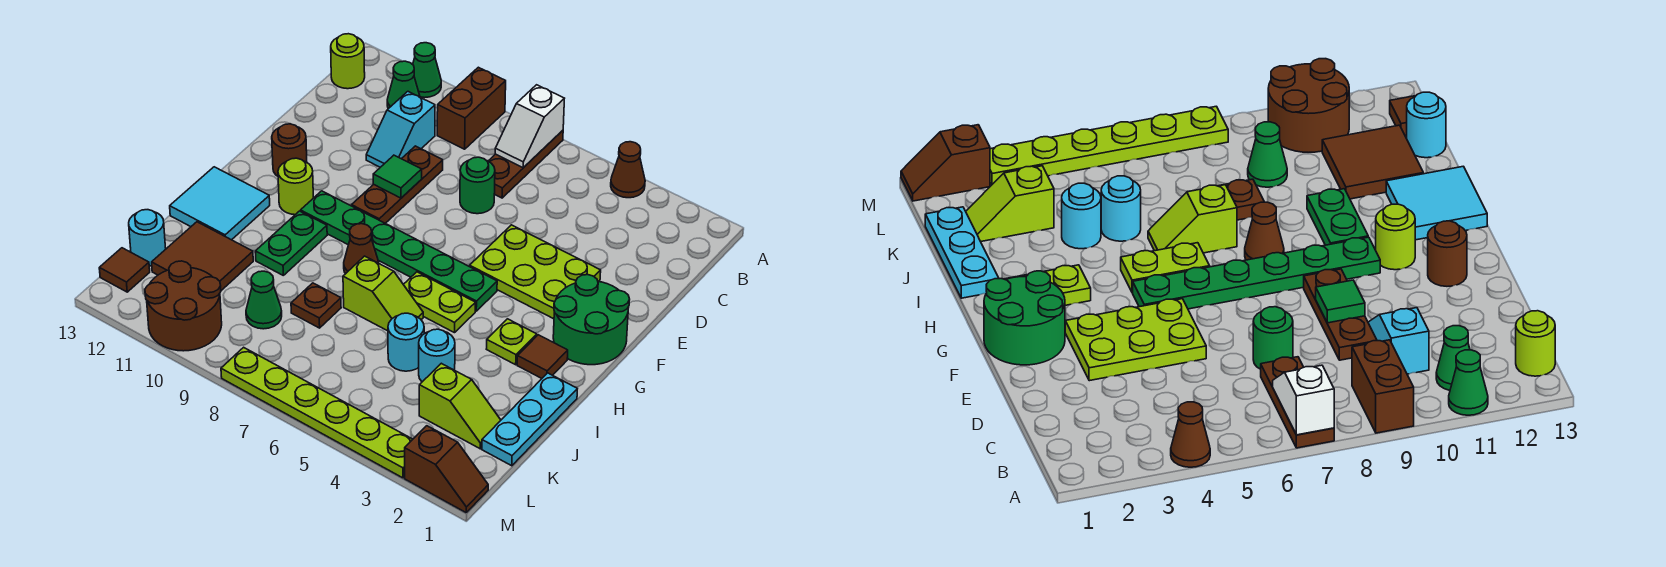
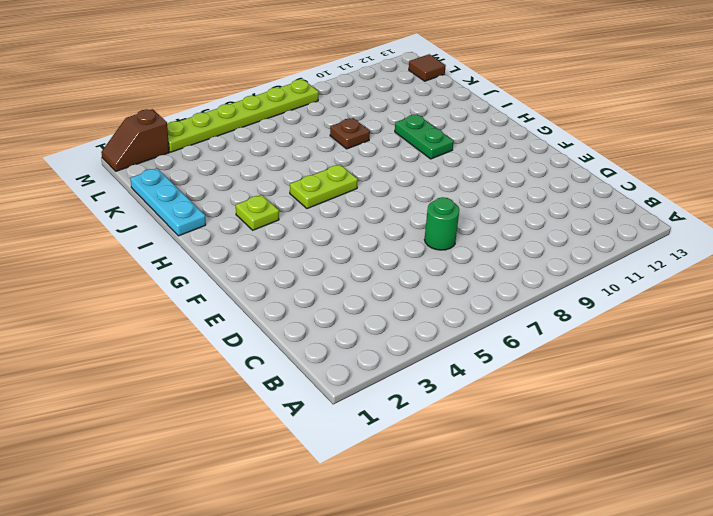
none -> brown 1x1 cone [611,142,645,198]
none -> brown 1x3 plate [489,130,563,198]
none -> brown 1x2 brick [437,67,506,149]
none -> green 1x1 cone [413,43,441,98]

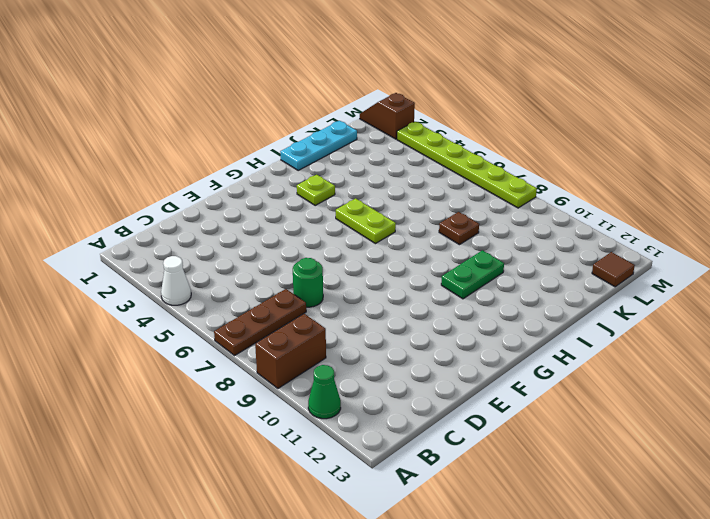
white 1x1 cone [161,256,191,305] -> brown 1x1 cone [611,142,645,198]
none -> green 1x1 cone [387,61,420,109]
none -> lime 1x1 round brick [331,34,365,89]
none -> cyan 1x2 slope [366,92,435,167]
none -> brown 1x3 plate [352,146,443,223]

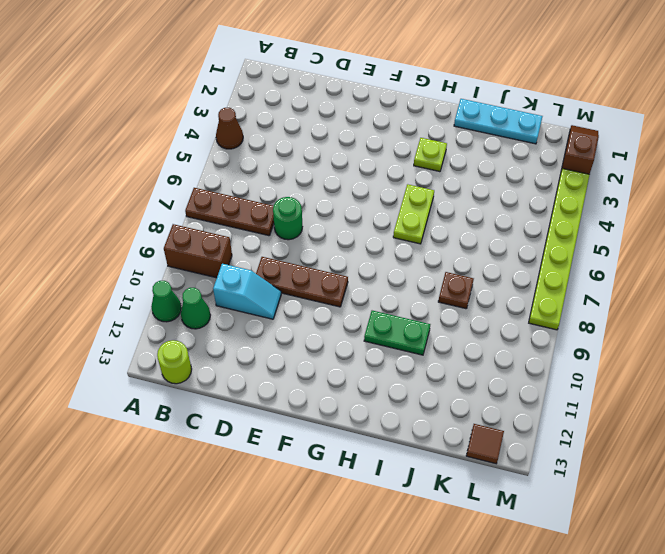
none -> lime 2x3 plate [470,225,601,319]
none -> green 2x2 round brick [553,275,630,365]
none -> brown 1x1 round brick [272,124,307,176]
none -> green 1x6 plate [301,191,497,311]

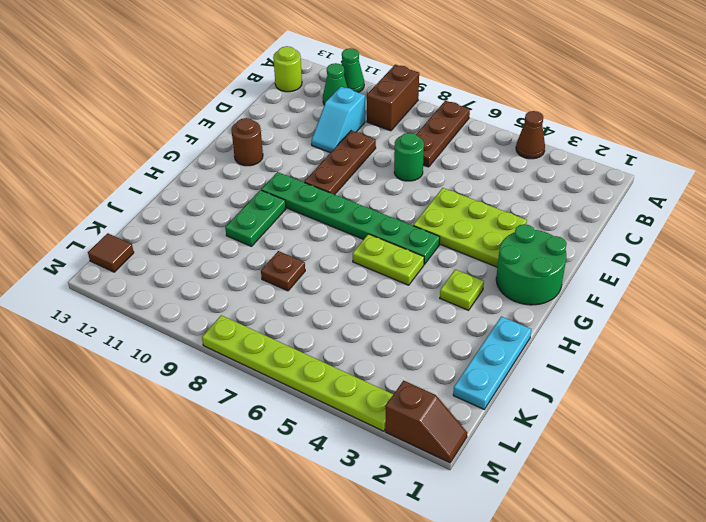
none -> lime 1x1 round brick [278,158,313,215]
none -> brown 1x1 tile [517,335,568,378]
none -> brown 1x1 cone [344,224,379,274]
none -> cyan 2x2 tile [170,167,270,240]

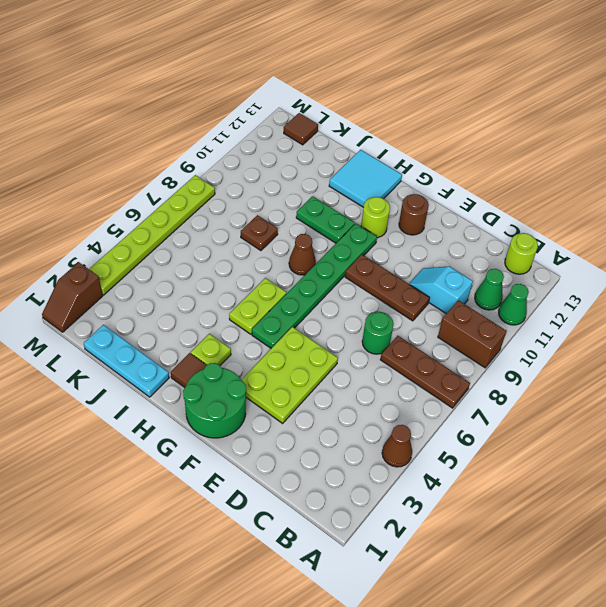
none -> lime 1x2 slope [343,256,423,331]
none -> cyan 1x1 round brick [419,329,455,382]
none -> cyan 1x1 round brick [388,313,424,371]
none -> brown 2x2 tile [152,222,253,290]

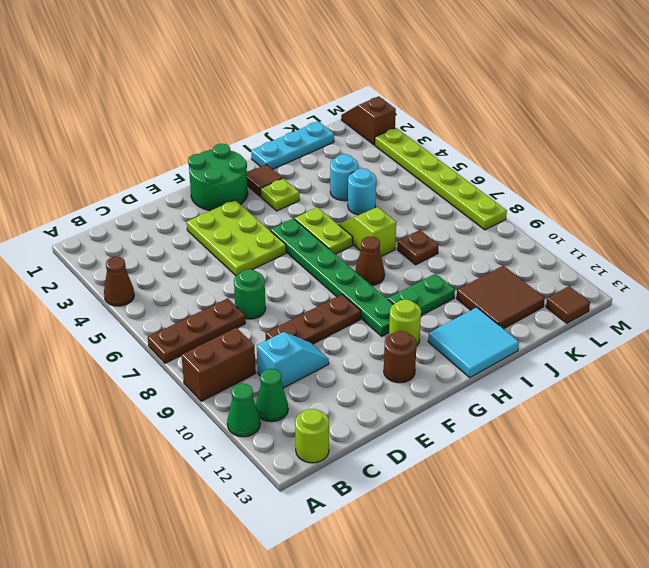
none -> lime 1x2 slope [419,363,501,449]
none -> green 1x1 cone [246,271,282,329]
none -> cyan 1x1 round brick [129,210,166,266]
none -> brown 2x2 round brick [145,261,222,351]

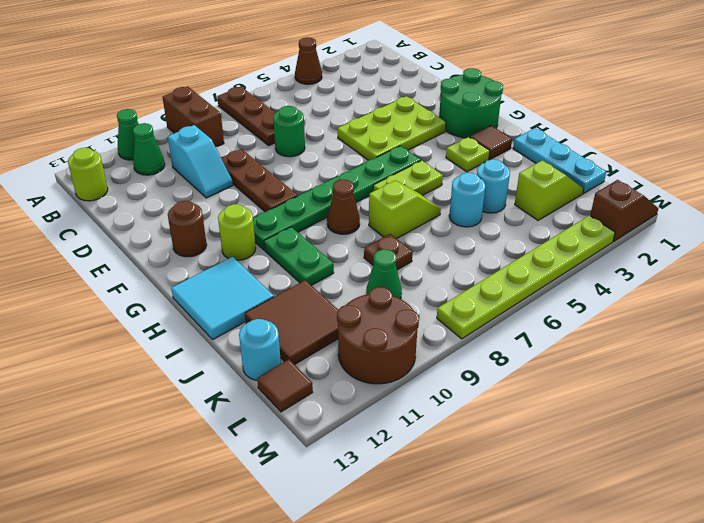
none -> white 1x2 slope [495,85,564,168]
none -> green 1x1 tile [373,155,422,198]

